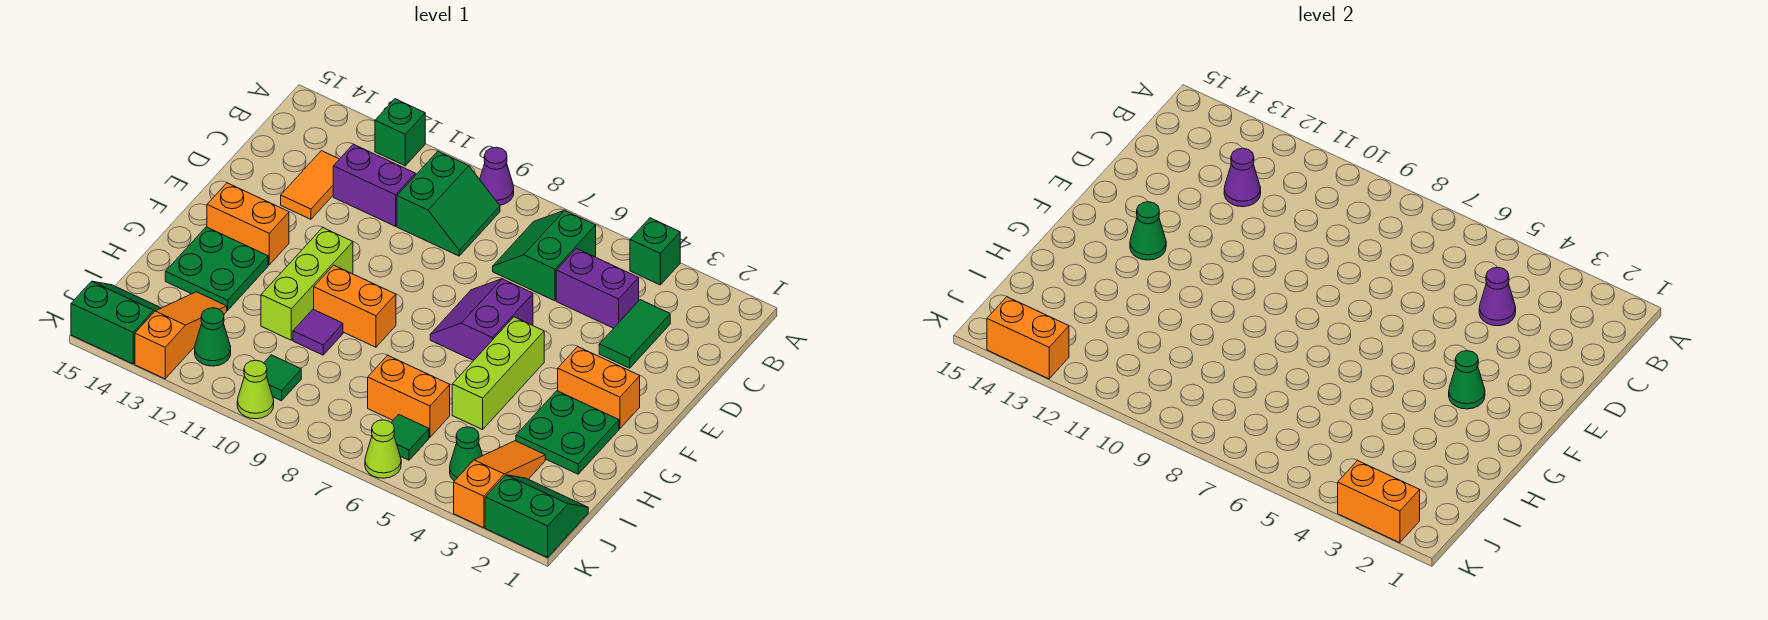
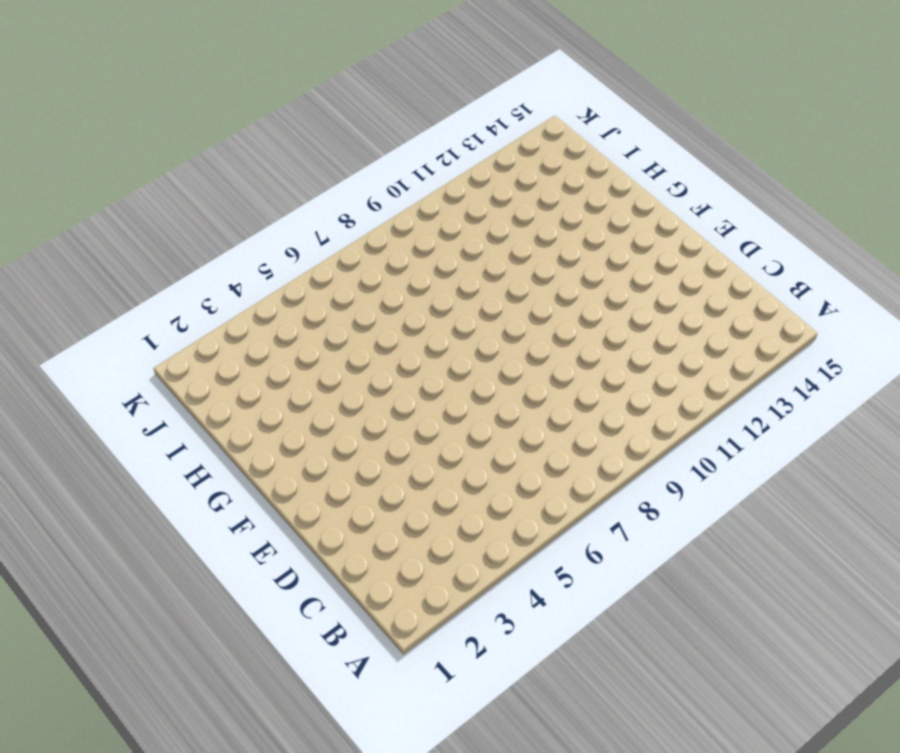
none -> green 1x1 brick [630,218,680,285]
none -> purple 1x1 cone [480,147,514,205]
none -> green 1x1 brick [375,99,425,166]
none -> green 2x2 slope [493,210,596,301]

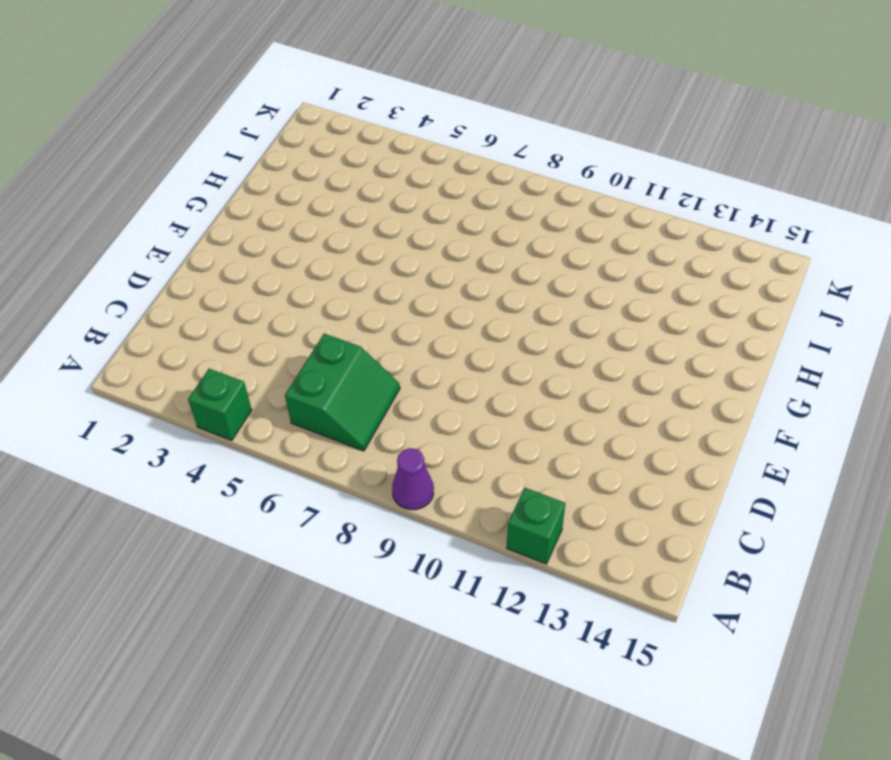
none -> green 2x2 slope [397,151,500,256]
none -> green 1x2 tile [599,300,670,368]
none -> purple 1x2 brick [556,249,639,328]
none -> purple 1x2 brick [333,144,415,226]

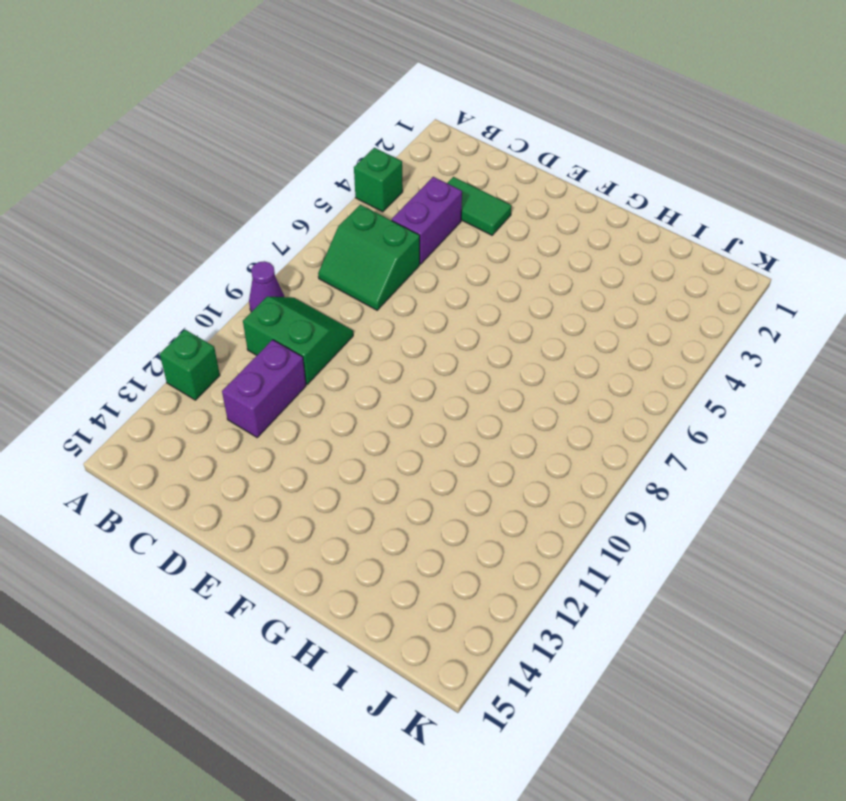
none -> orange 1x2 tile [281,151,339,219]
none -> purple 2x2 slope [430,279,533,360]
none -> orange 1x2 brick [558,347,640,429]
none -> lime 1x3 brick [452,317,544,430]

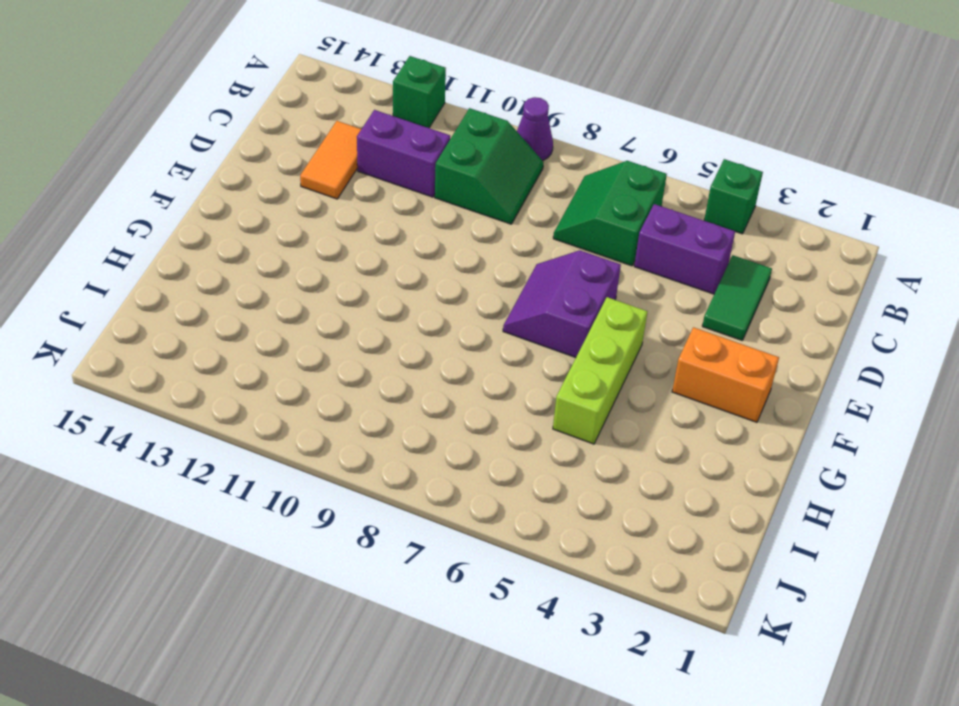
none -> lime 1x3 brick [261,228,353,340]
none -> orange 1x2 brick [207,183,289,265]
none -> green 2x2 plate [516,391,619,474]
none -> orange 1x2 brick [314,265,396,347]

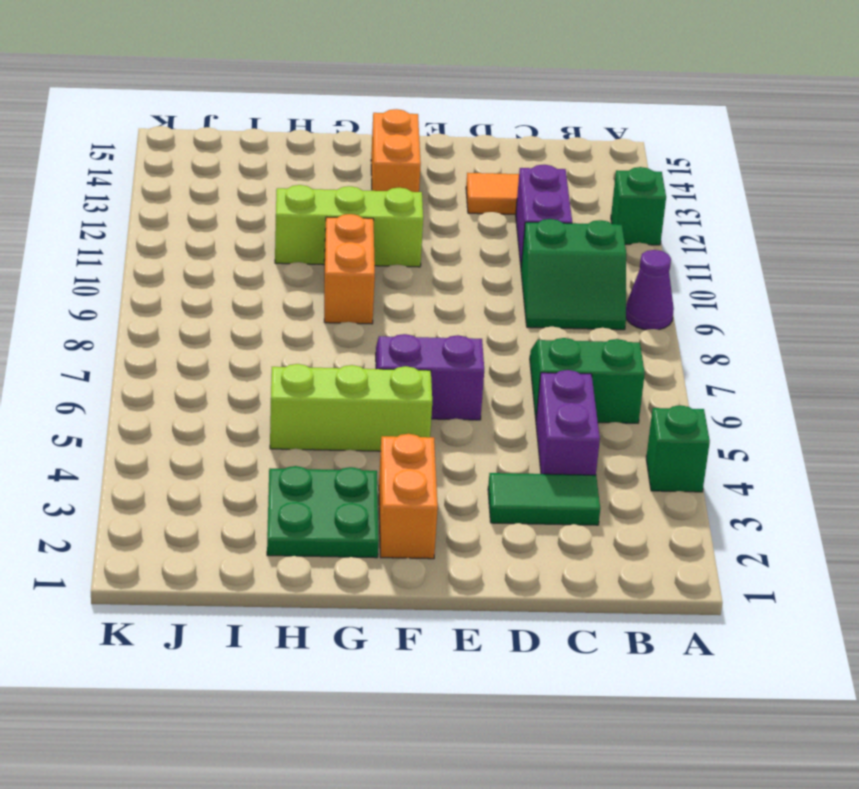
none -> green 2x2 plate [165,227,268,310]
none -> purple 1x1 tile [293,309,343,355]
none -> orange 1x3 slope [454,441,545,528]
none -> orange 1x2 brick [368,355,450,437]

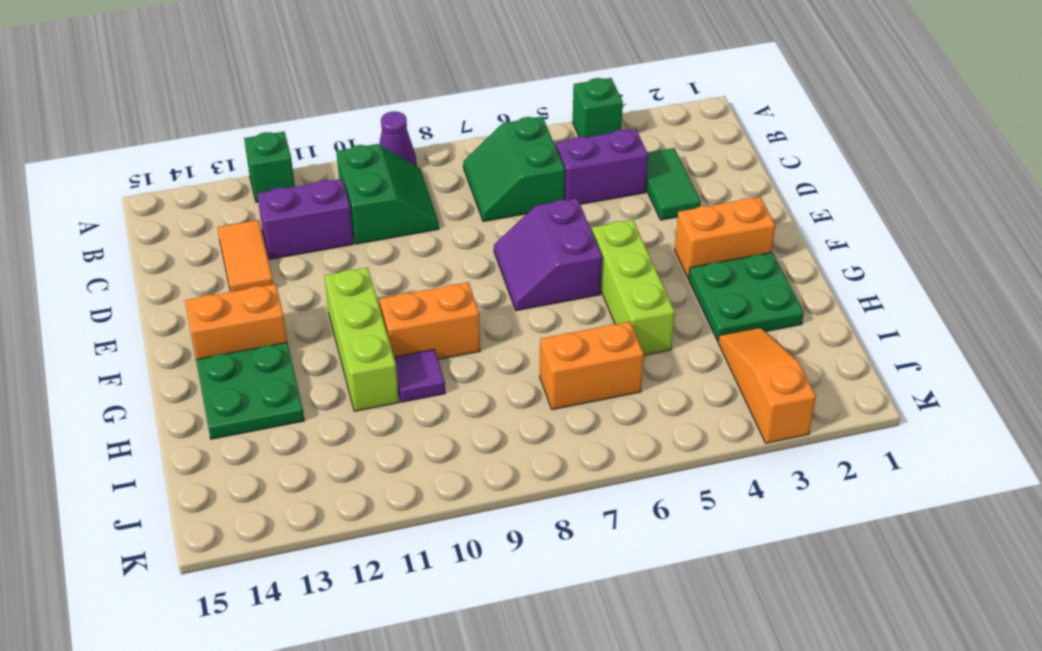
none -> orange 1x3 slope [135,292,227,379]
none -> green 2x2 slope [485,475,588,557]
none -> green 1x1 cone [450,427,483,481]
none -> green 1x1 tile [391,414,429,460]

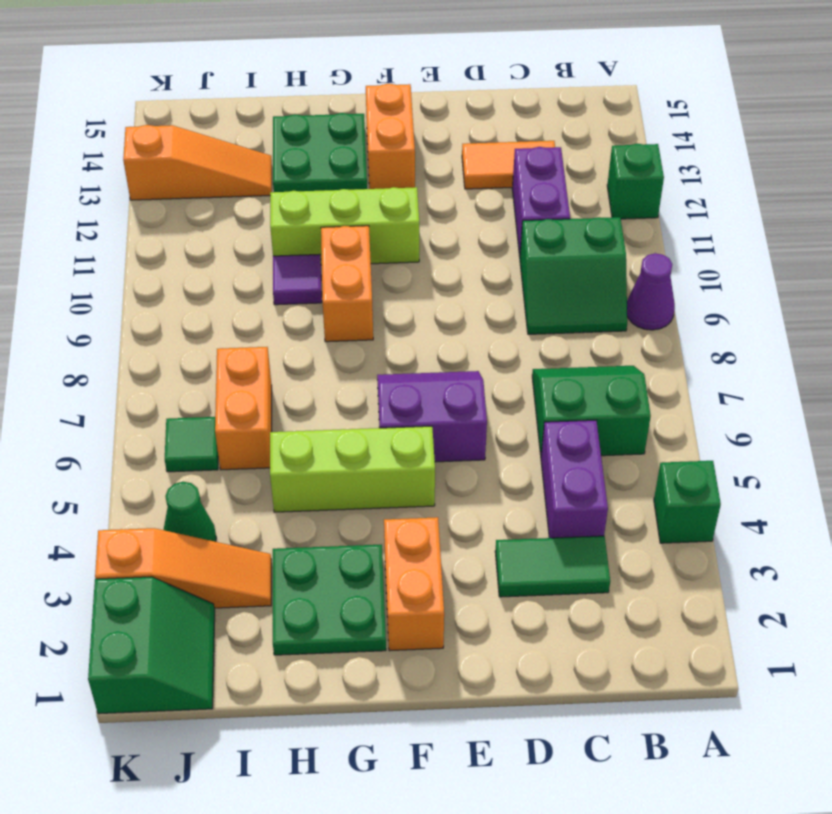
none -> green 1x1 tile [264,355,301,401]
none -> green 1x1 cone [195,308,231,366]
none -> green 2x2 slope [71,281,161,364]
none -> lime 1x1 cone [365,420,401,478]

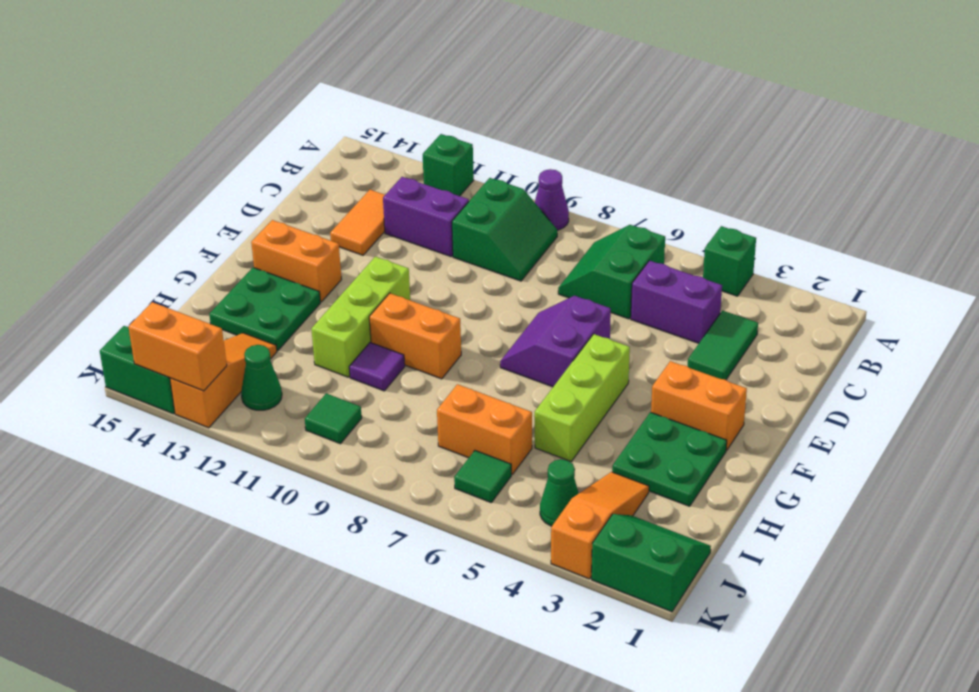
none -> lime 1x1 cone [365,420,401,478]
none -> lime 1x1 cone [237,360,274,419]
none -> purple 1x1 cone [1479,267,1516,326]
none -> purple 1x1 cone [1224,148,1261,207]

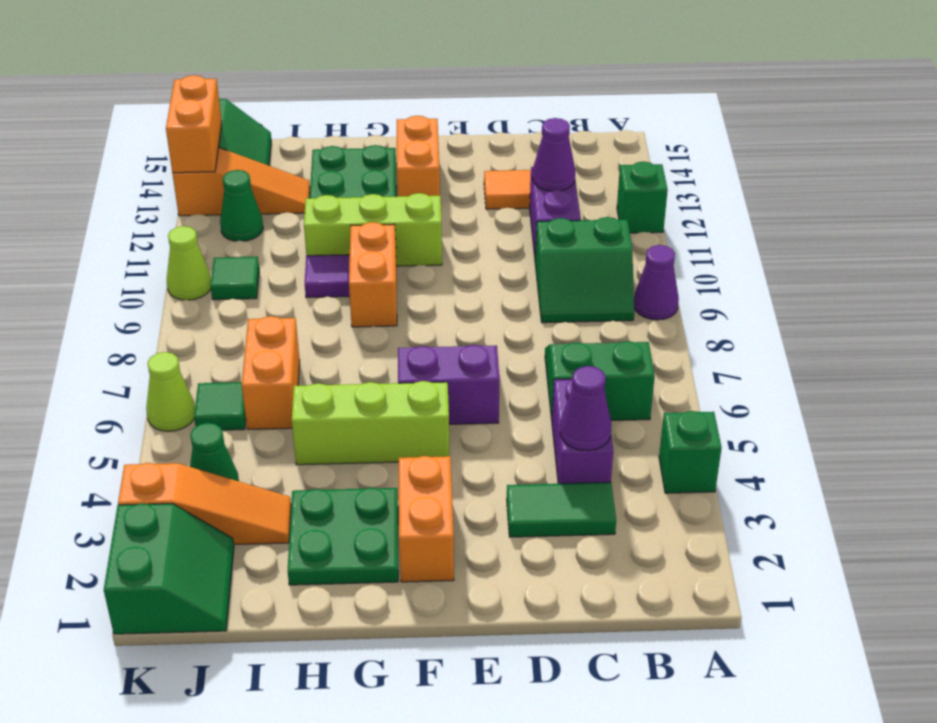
none -> green 1x1 cone [1449,351,1485,409]
none -> green 1x1 cone [1130,202,1166,260]
none -> orange 1x2 brick [1338,461,1420,543]

